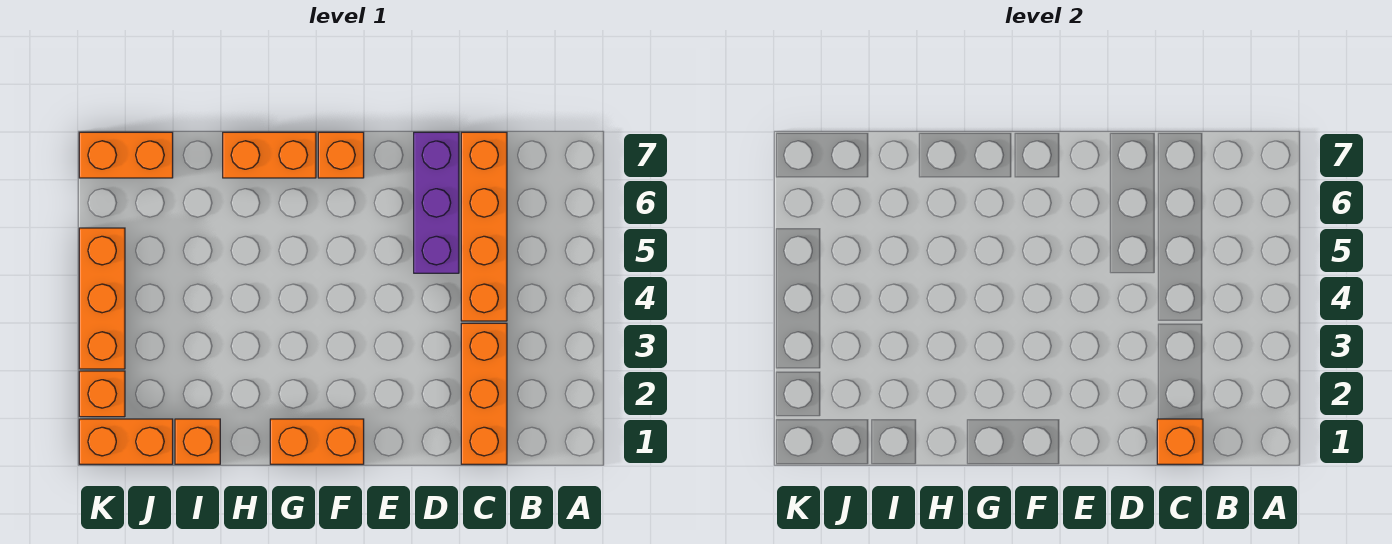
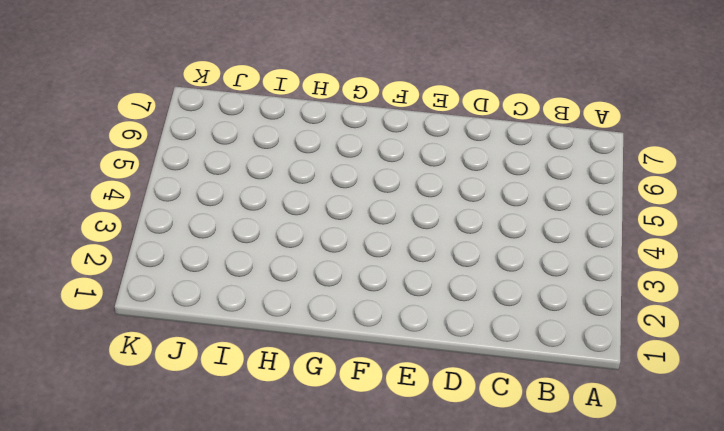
none -> orange 1x3 brick [461,323,507,464]
none -> orange 1x4 brick [461,132,507,321]
none -> purple 1x3 brick [414,132,459,273]

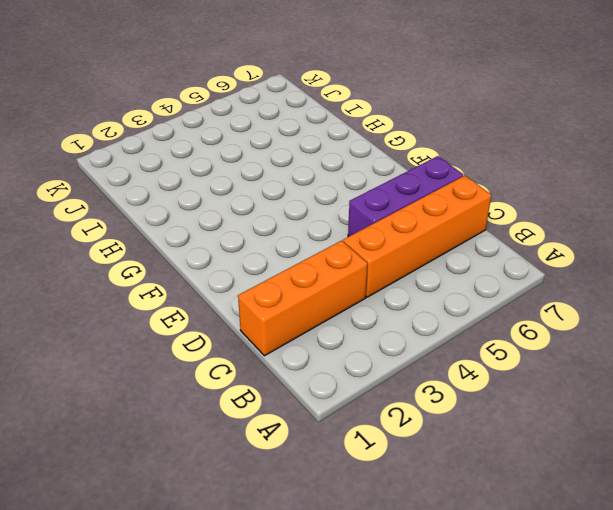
none -> orange 1x2 brick [270,419,364,464]
none -> orange 1x1 brick [318,132,364,178]
none -> orange 1x2 brick [223,132,316,178]

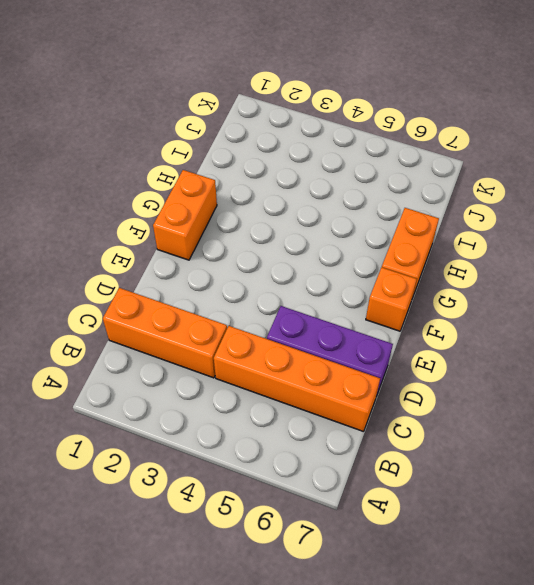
none -> orange 1x1 brick [175,419,220,464]
none -> orange 1x2 brick [79,419,173,464]
none -> orange 1x2 brick [79,132,173,178]

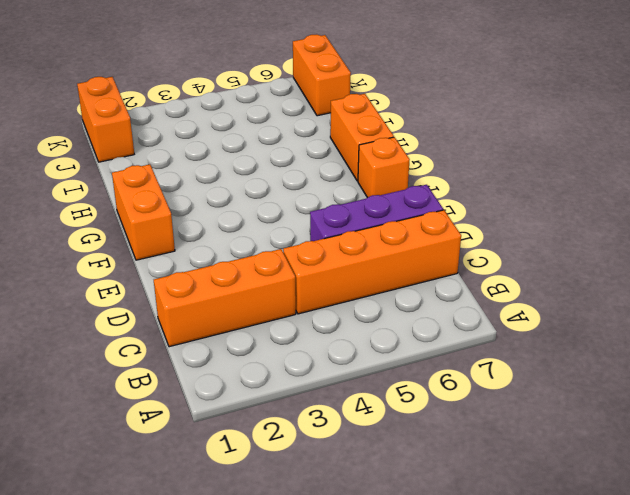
none -> orange 1x1 brick [175,419,220,464]
none -> orange 1x1 brick [79,371,125,417]
none -> orange 1x3 brick [79,228,125,369]

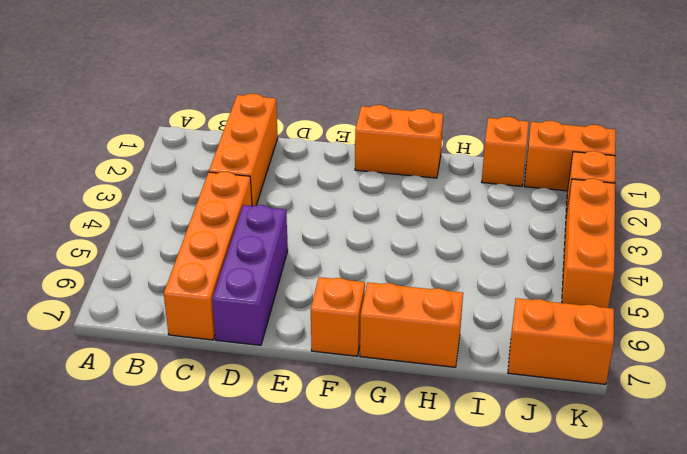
none -> orange 1x1 brick [1157,419,1203,464]

